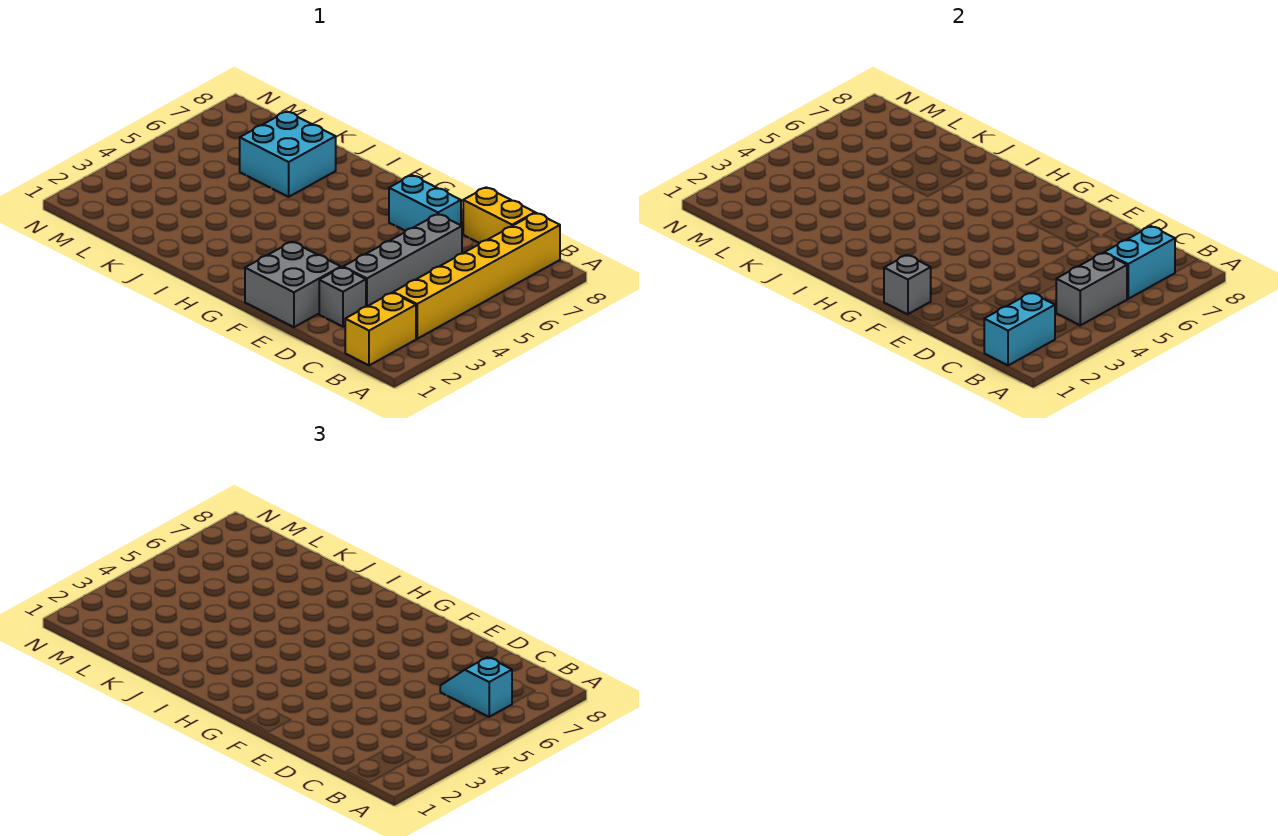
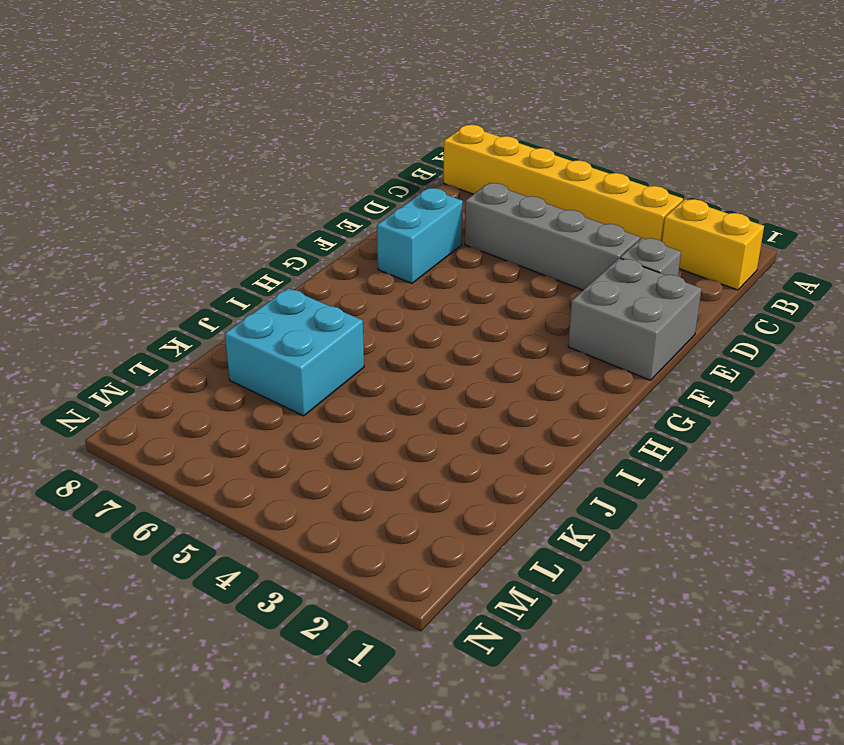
none -> yellow 1x2 brick [463,187,535,243]
none -> cyan 1x2 brick [984,293,1055,365]
none -> grey 1x2 brick [1056,253,1127,325]

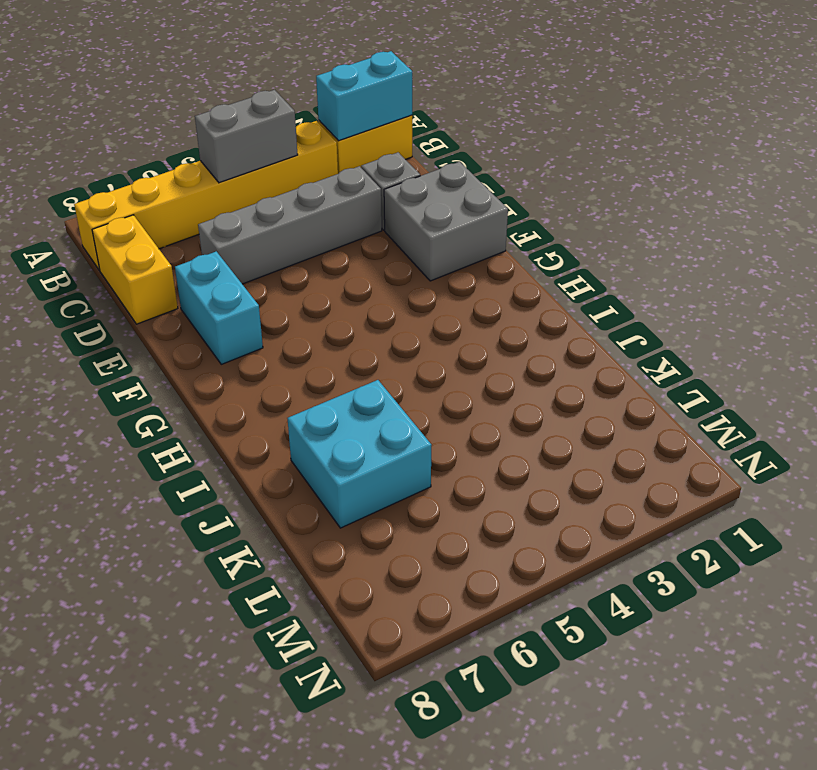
none -> cyan 1x2 brick [1104,226,1175,299]
none -> grey 1x1 brick [884,255,931,314]
none -> cyan 1x2 slope [440,657,512,717]

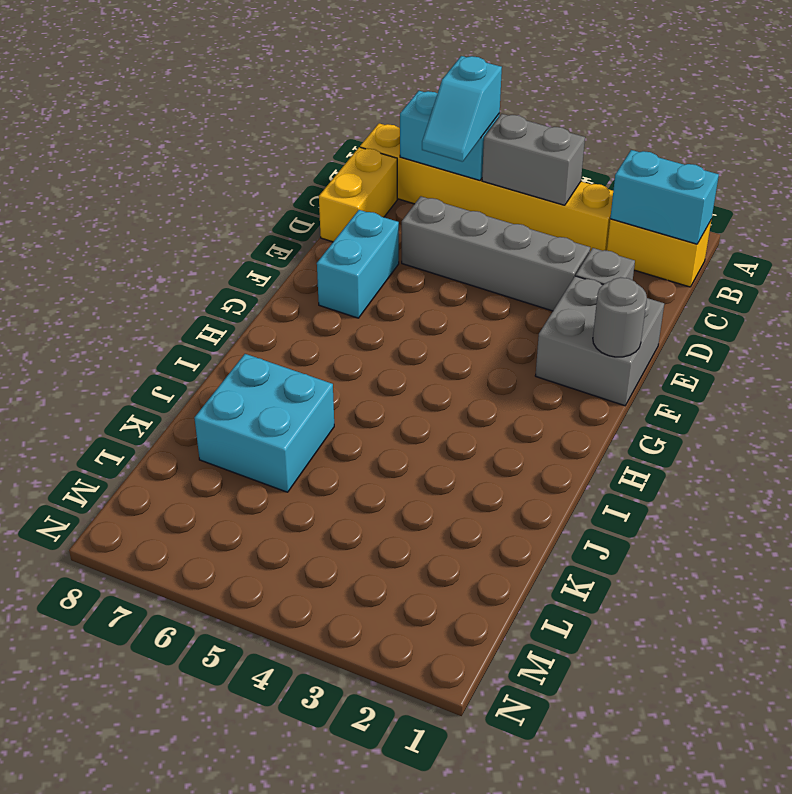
grey 1x1 round brick [593,277,647,357] -> grey 1x1 brick [884,255,931,314]

